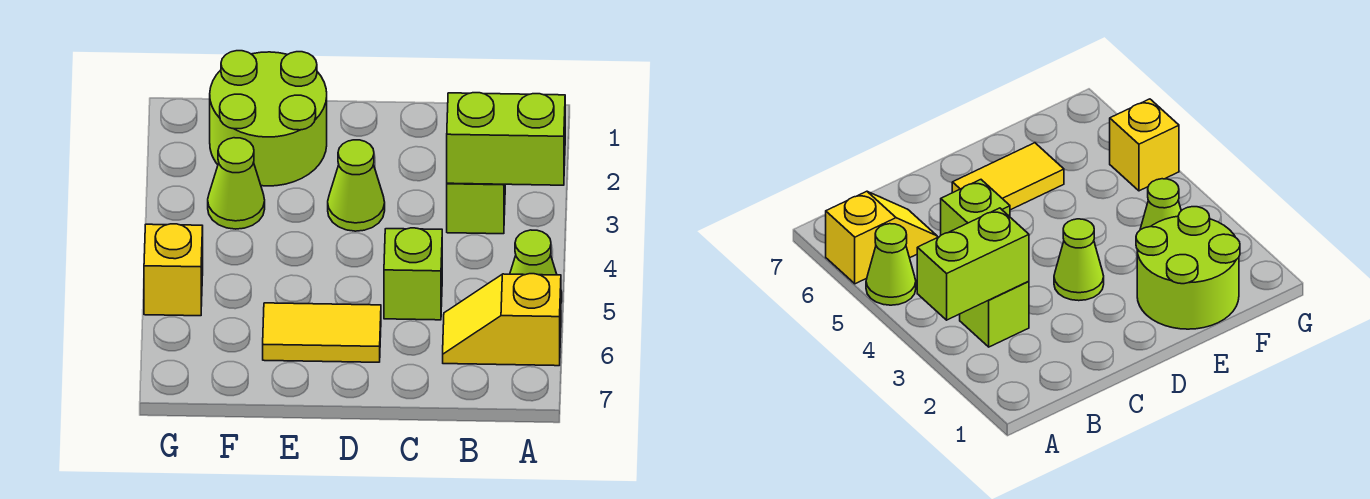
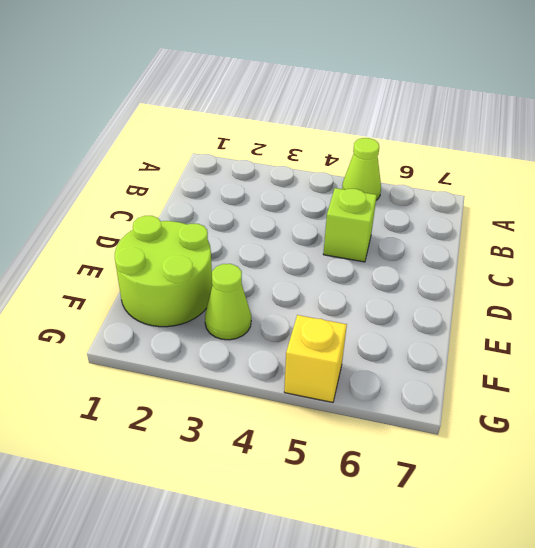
none -> yellow 1x2 slope [443,274,561,366]
none -> lime 1x1 brick [447,183,505,234]

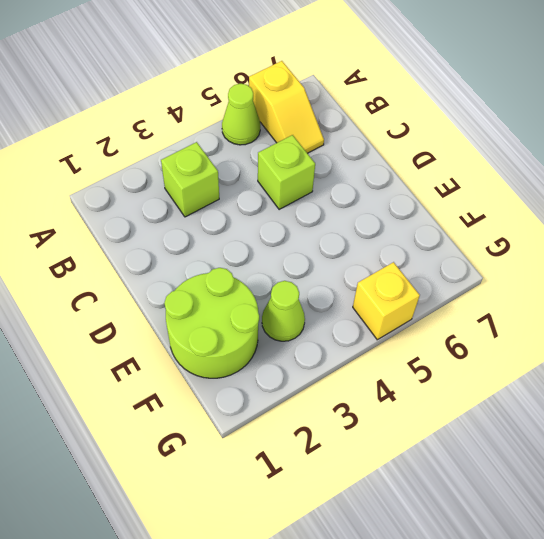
none -> lime 1x1 cone [328,140,385,231]
none -> yellow 1x2 tile [263,303,381,362]

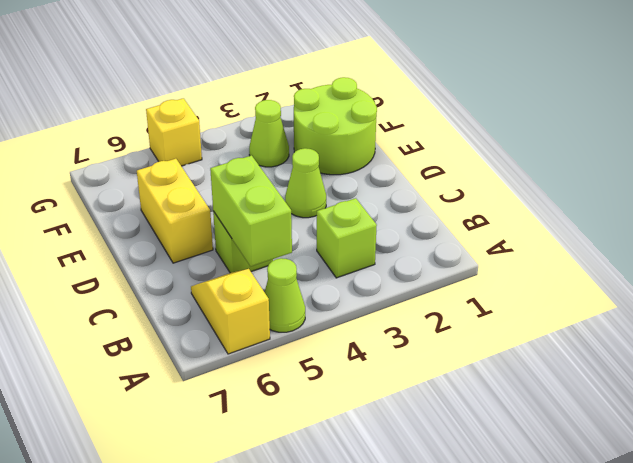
lime 1x2 brick [210,155,292,267] -> lime 1x2 brick moved to [447,93,565,185]
yellow 1x2 brick [137,159,213,263] -> yellow 1x2 tile [263,303,381,362]

